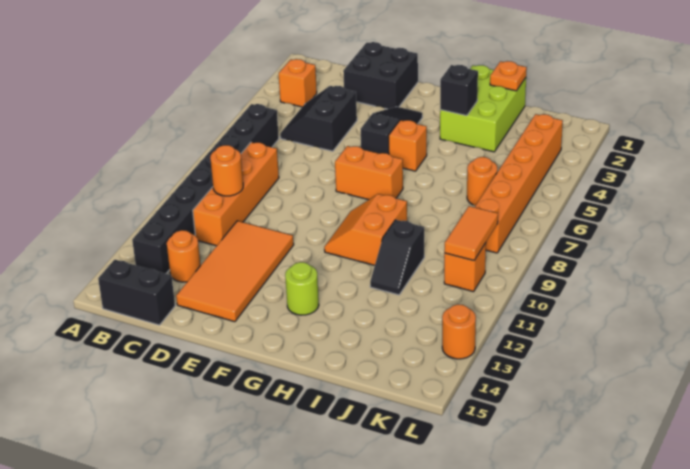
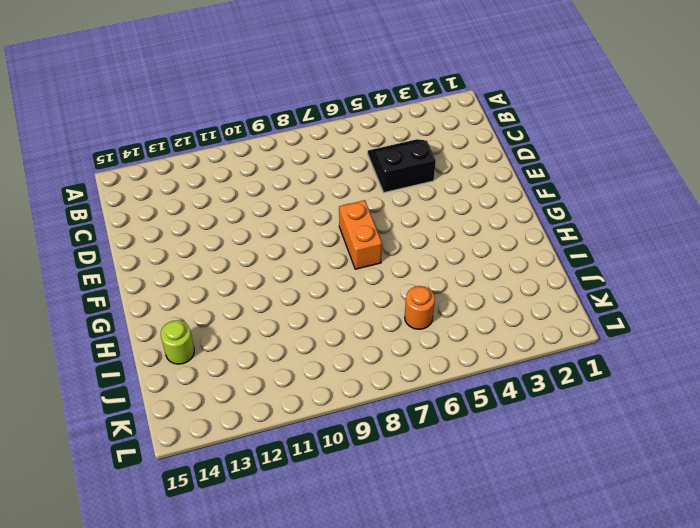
lime 1x1 round brick [161,320,194,364] -> lime 1x1 round brick moved to [285,262,319,315]
none -> orange 1x1 brick [279,59,317,107]
none -> black 1x8 brick [132,104,279,274]
none -> black 1x2 brick [98,260,175,325]

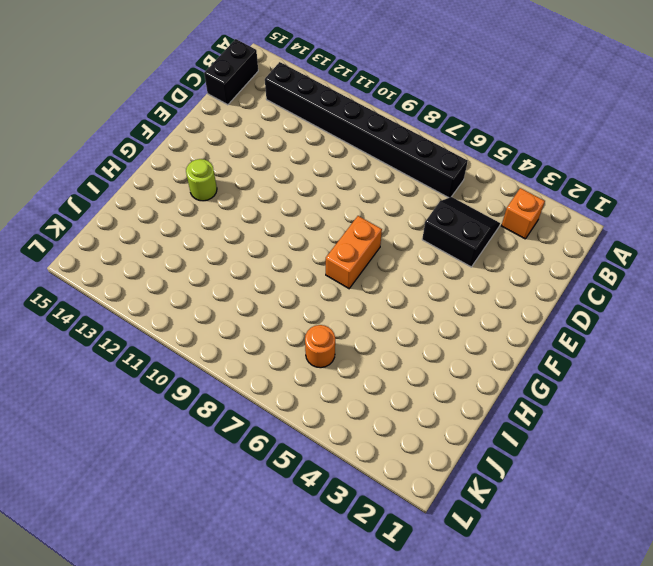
none -> orange 1x4 brick [193,142,279,246]
none -> orange 1x1 round brick [167,230,201,282]
none -> black 2x2 brick [343,42,418,109]

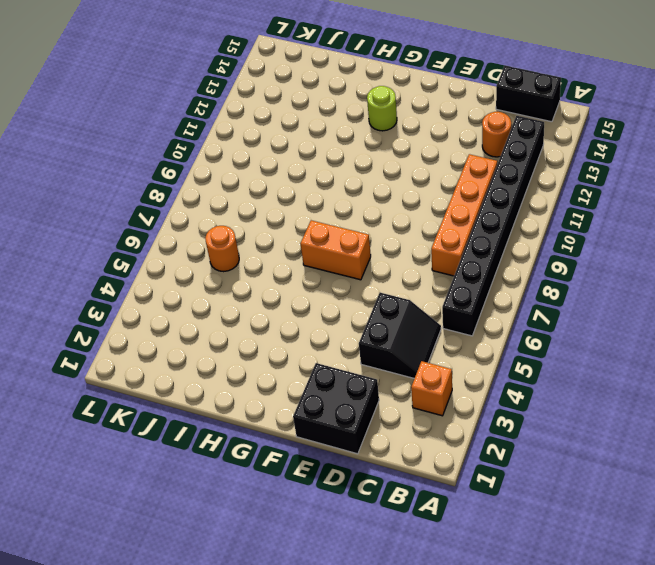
none -> orange 2x4 tile [176,221,294,322]
none -> black 1x3 slope [361,107,422,154]
none -> orange 1x1 brick [389,120,427,171]

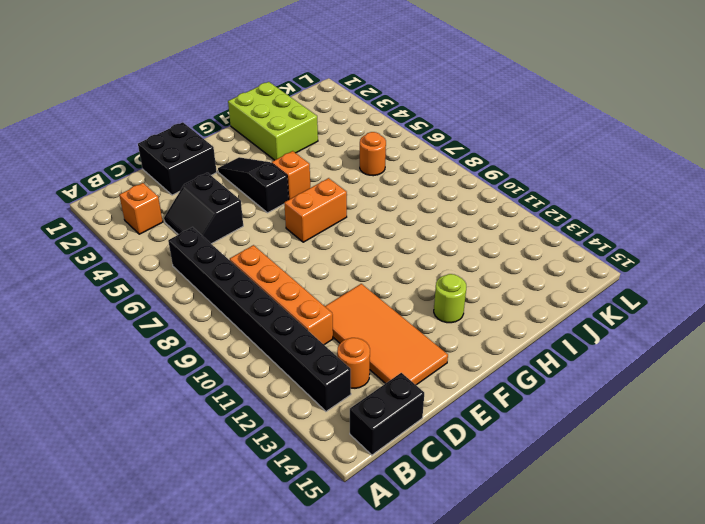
none -> orange 2x2 slope [324,194,407,265]
none -> black 1x2 slope [370,220,424,295]
none -> orange 1x6 brick [475,114,563,253]

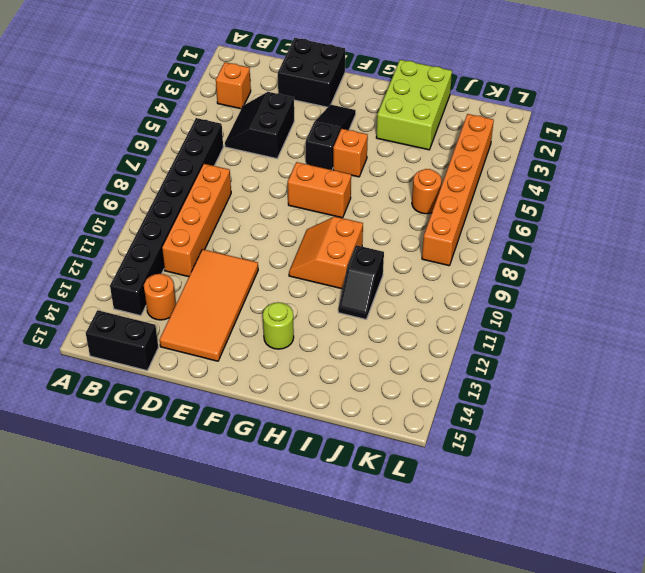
none -> orange 1x1 brick [444,243,486,292]
none -> orange 1x1 round brick [442,304,476,359]
none -> orange 1x1 round brick [210,145,243,196]

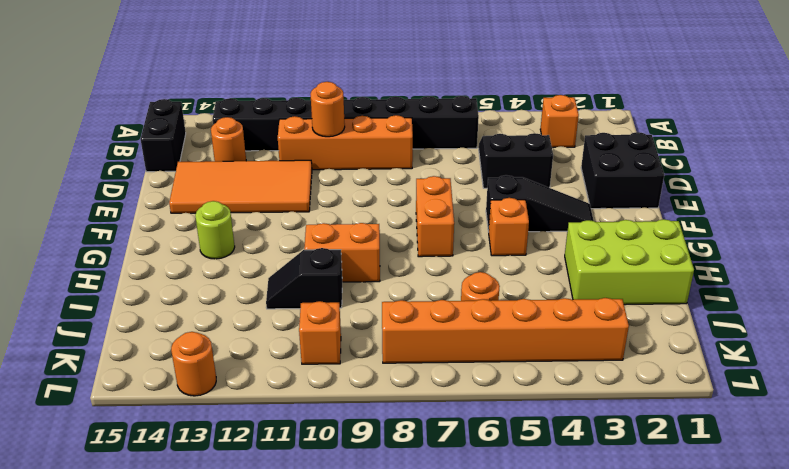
none -> black 1x1 brick [440,65,478,116]
none -> orange 1x1 plate [490,61,527,91]
none -> orange 1x2 tile [444,206,498,260]

